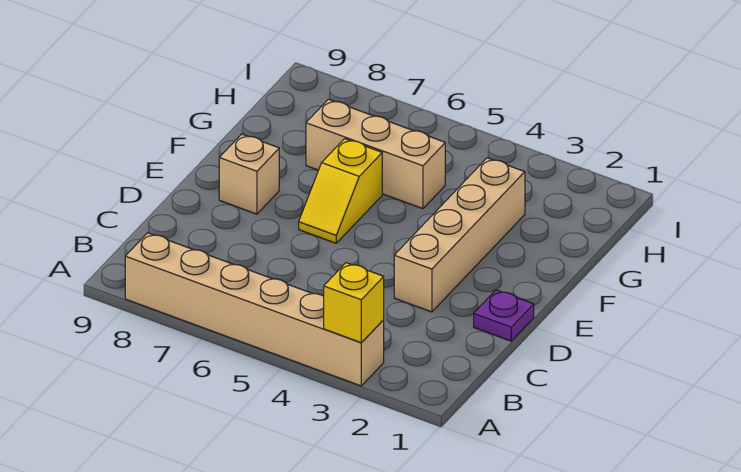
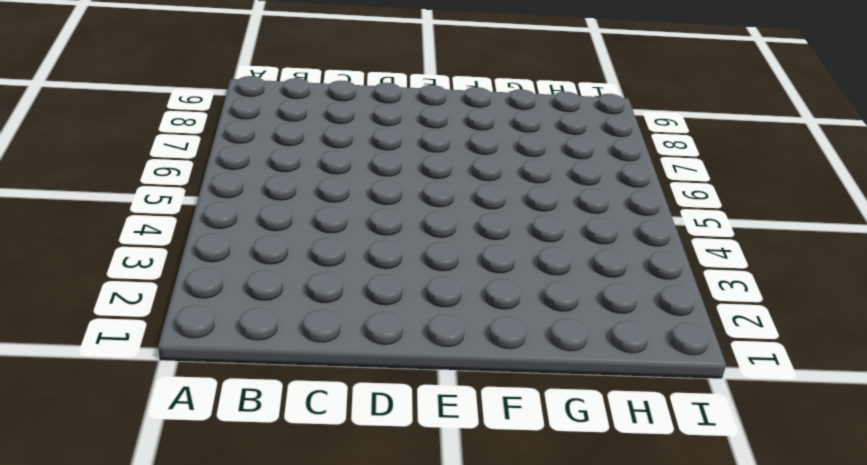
none -> tan 1x6 brick [125,233,384,386]
none -> purple 1x1 plate [474,290,534,341]

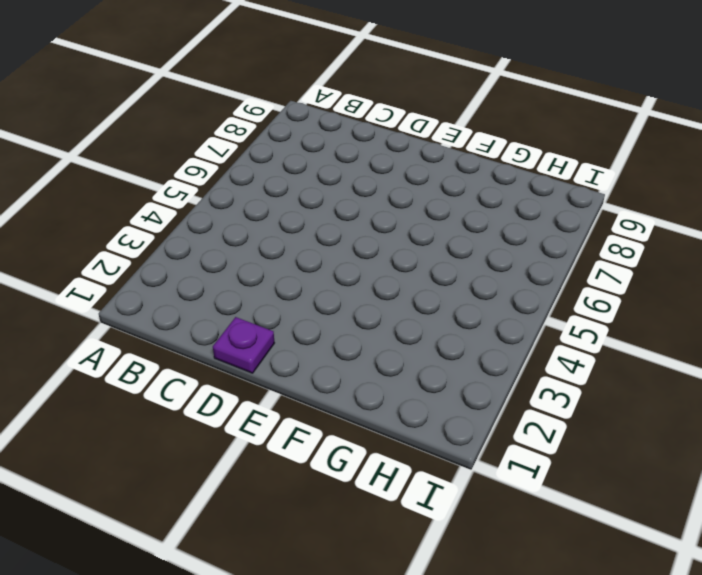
none -> tan 1x6 brick [125,233,384,386]
none -> tan 1x4 brick [394,158,525,312]

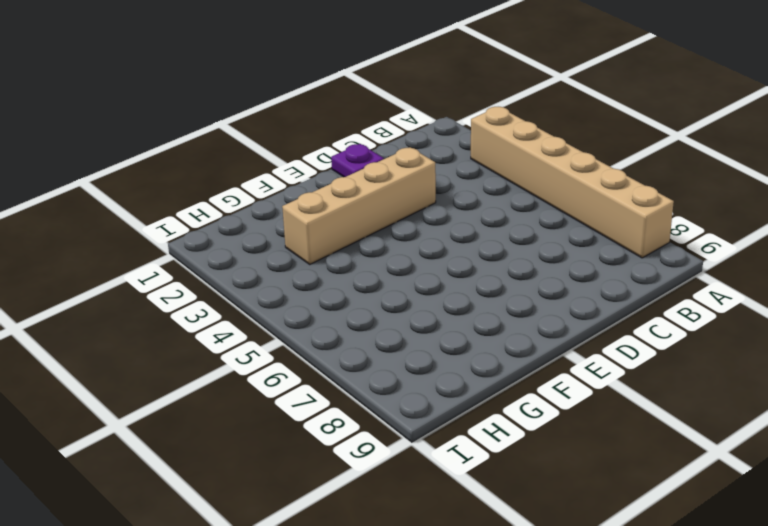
none -> yellow 1x2 slope [299,139,382,243]
none -> tan 1x1 brick [219,134,279,214]

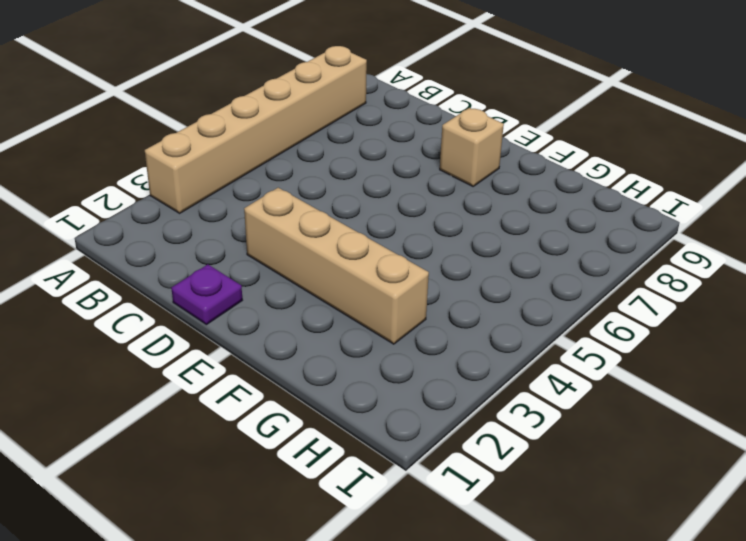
none -> yellow 1x2 slope [299,139,382,243]
none -> tan 1x3 brick [306,99,445,209]

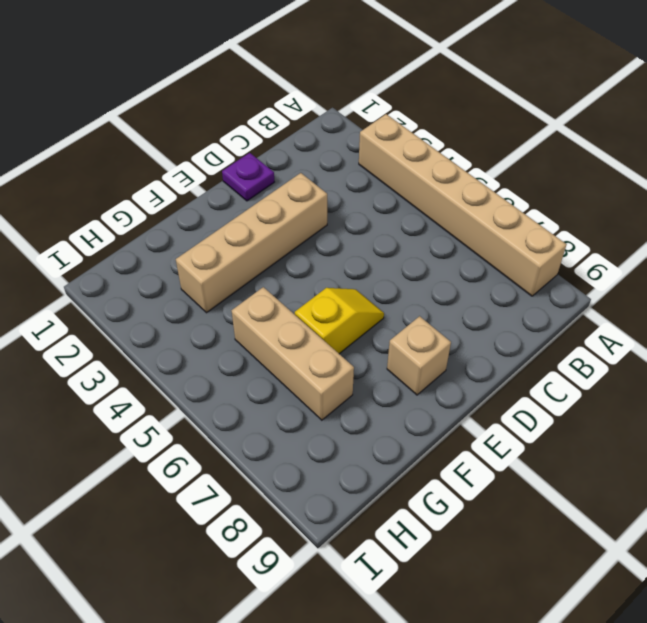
none -> yellow 1x1 brick [324,263,384,343]

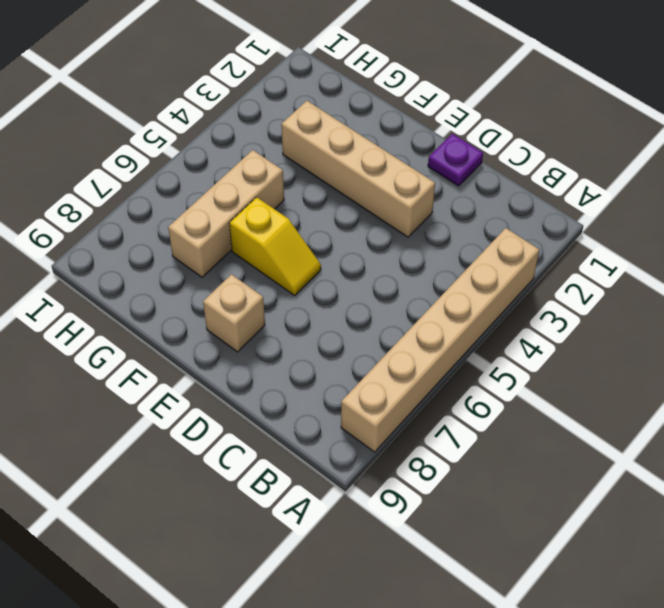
none -> yellow 1x1 brick [324,263,384,343]

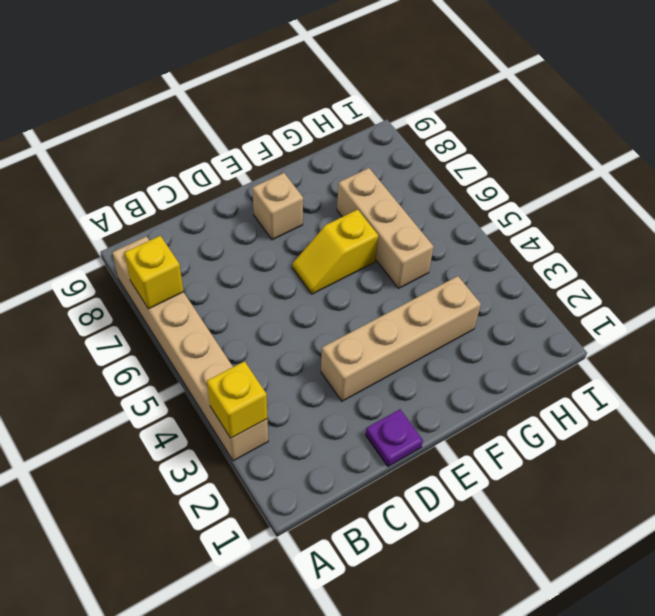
yellow 1x1 brick [124,236,184,309] -> none

